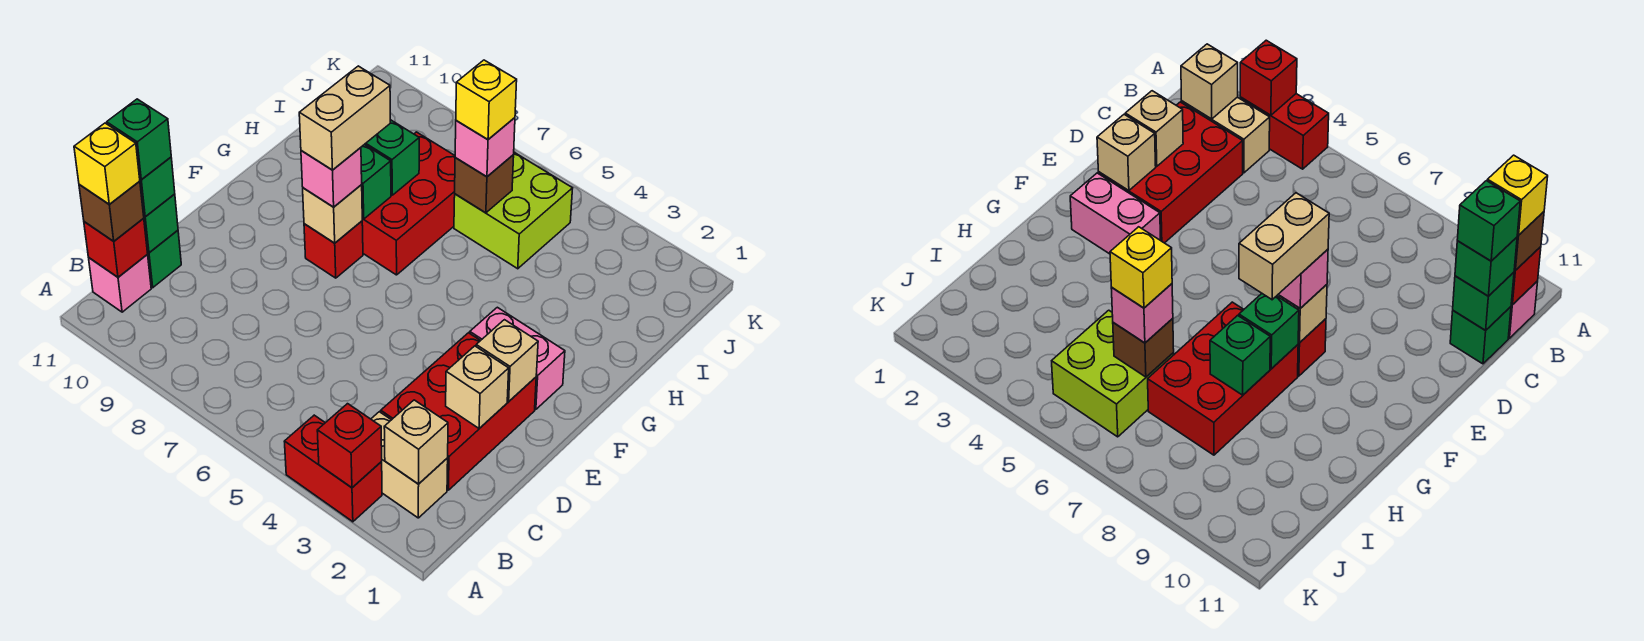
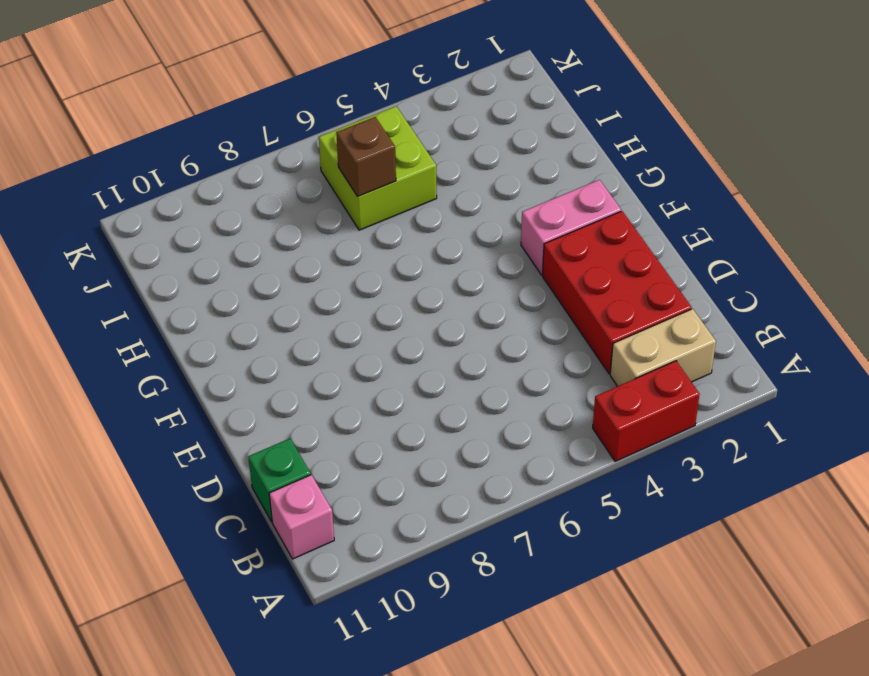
none -> red 1x1 brick [304,221,363,278]
none -> red 2x3 brick [362,132,455,275]
none -> red 1x1 brick [317,404,382,488]

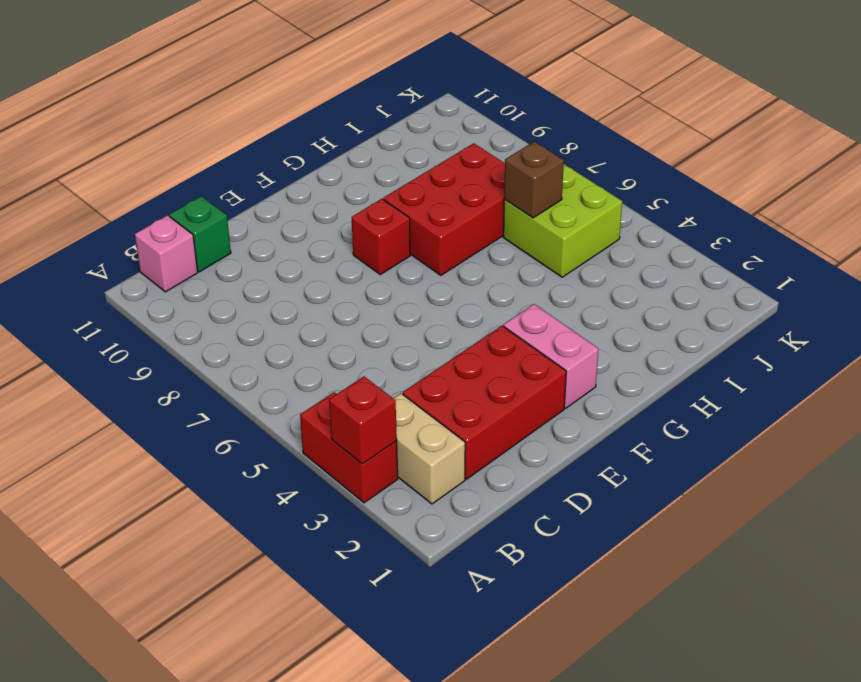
none -> tan 1x1 brick [384,400,448,484]
none -> red 1x1 brick [84,219,148,277]
none -> green 1x1 brick [144,194,178,253]

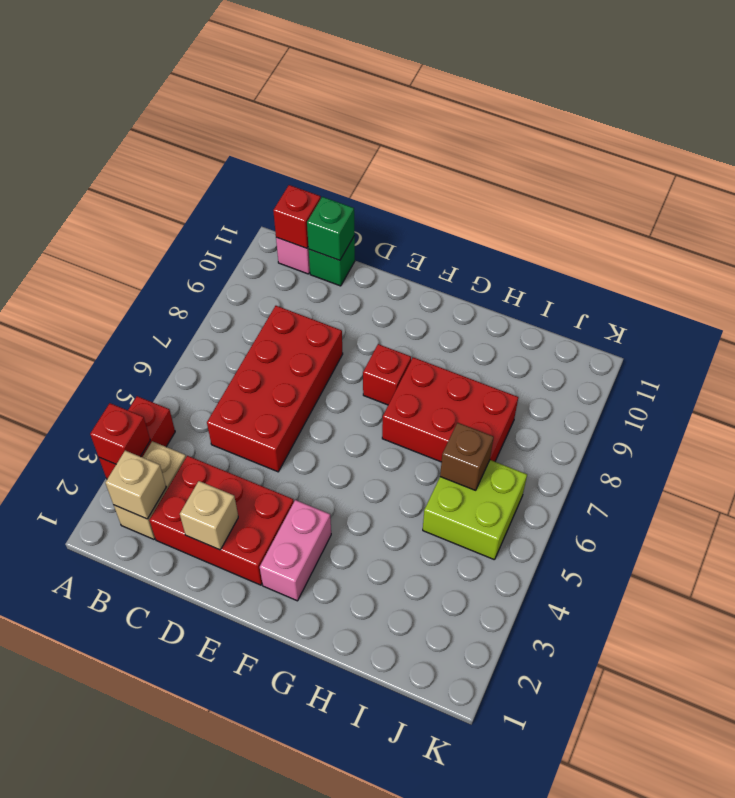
red 2x4 brick [207,306,343,472] -> none
none -> tan 1x1 brick [476,320,538,401]
none -> tan 1x1 brick [303,185,362,243]
none -> green 1x1 brick [361,145,391,219]

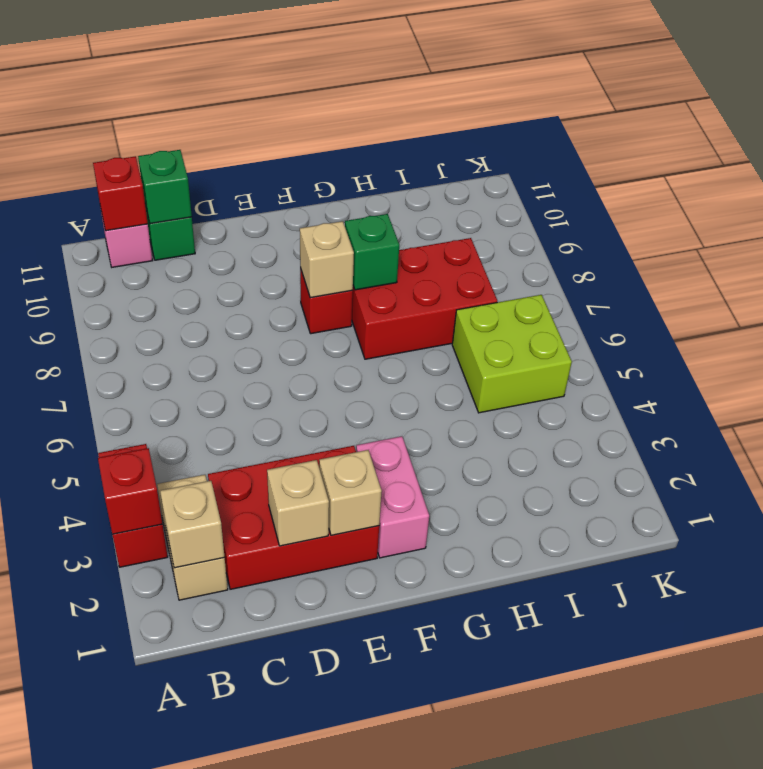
none -> green 1x1 brick [364,120,419,195]
none -> brown 1x1 brick [455,155,514,213]
none -> brown 1x1 brick [79,181,144,241]

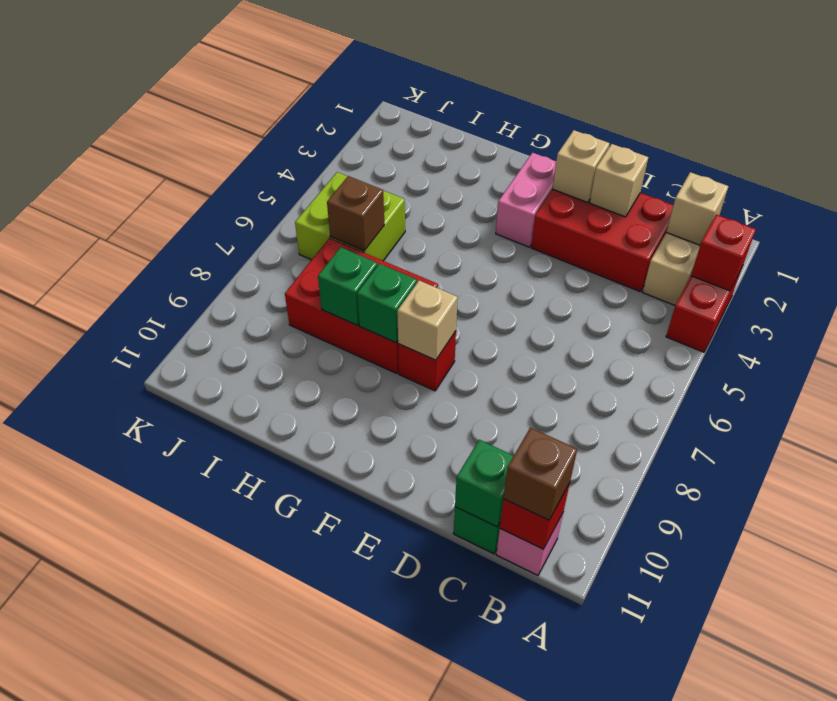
none -> green 1x1 brick [140,157,175,217]
none -> pink 1x1 brick [301,148,362,207]
none -> pink 1x1 brick [455,118,515,177]

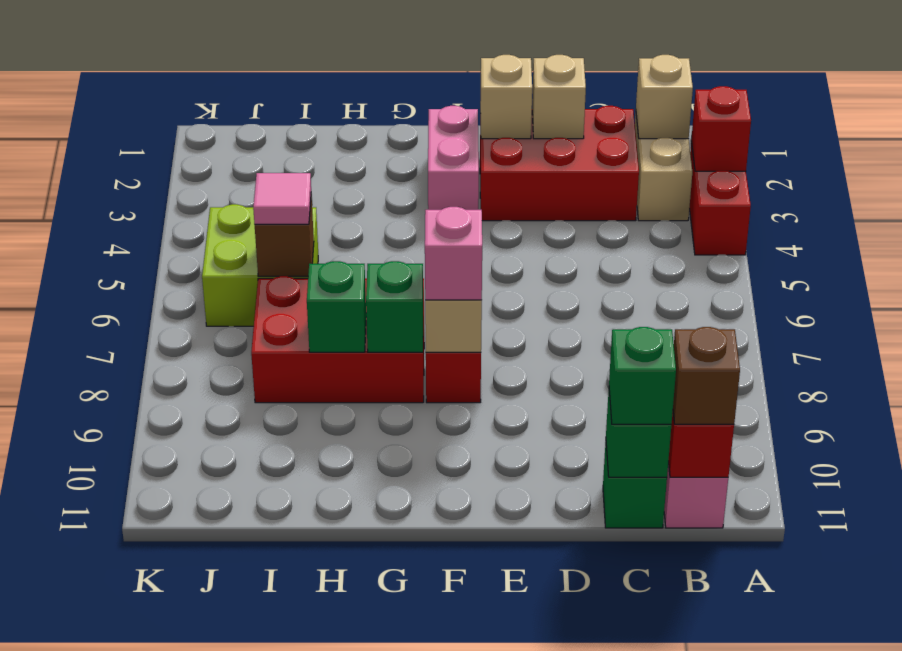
pink 1x1 tile [253,173,311,224] -> pink 1x1 brick [455,118,515,177]
none -> yellow 1x1 brick [74,123,140,204]
none -> green 1x1 brick [107,99,171,179]
none -> tan 1x2 brick [299,66,390,170]

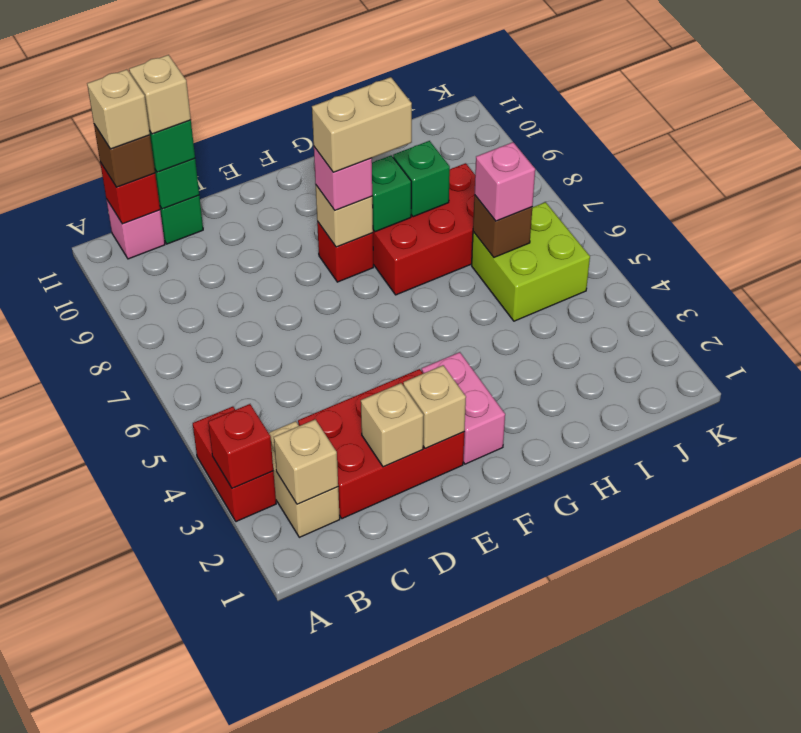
tan 1x1 brick [87,69,150,149] -> yellow 1x1 brick [74,123,140,204]
tan 1x1 brick [129,55,191,134] -> green 1x1 brick [107,99,171,179]
none -> yellow 1x1 brick [456,60,517,139]

